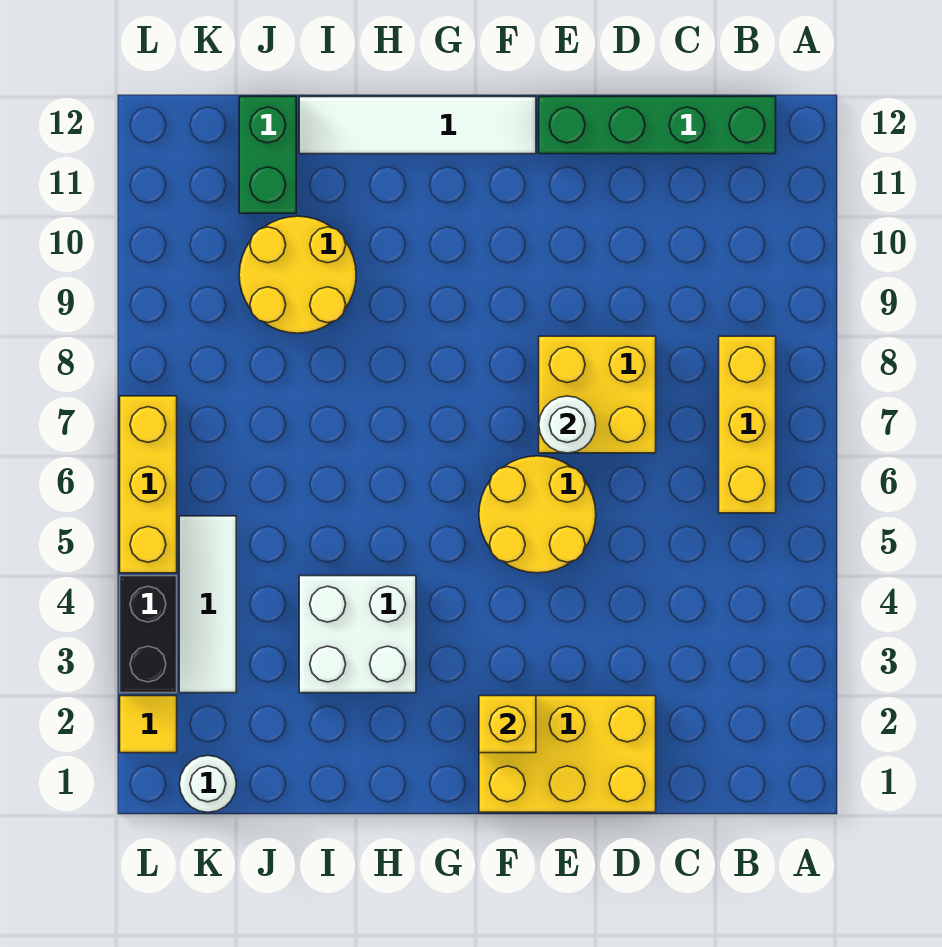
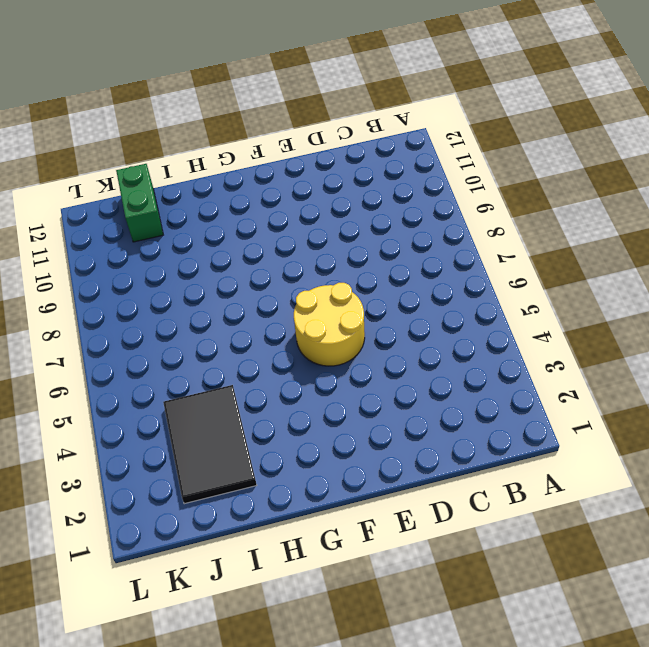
black 2x3 tile [163,385,257,504] -> white 2x2 brick [299,576,416,693]
none -> yellow 1x3 brick [719,336,776,513]
none -> green 1x4 brick [539,97,776,154]
none -> yellow 2x3 brick [479,696,656,812]

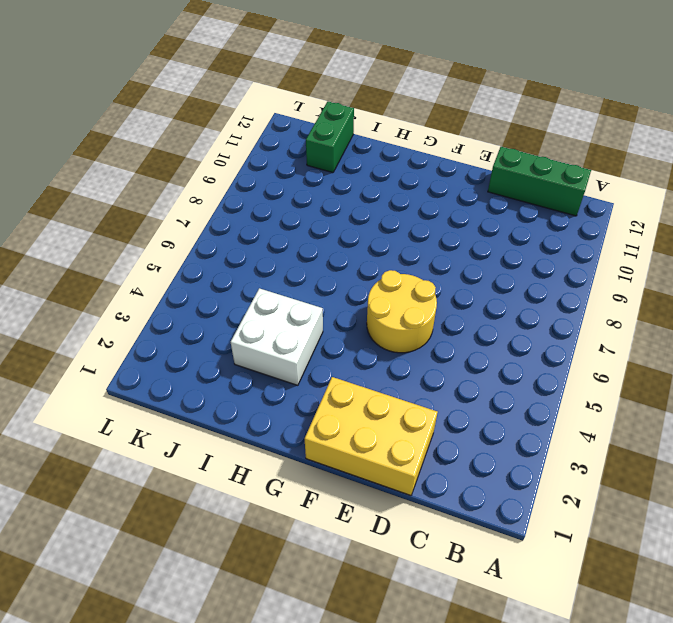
green 1x3 brick [488,147,591,216] -> green 1x4 brick [539,97,776,154]
none -> yellow 1x3 brick [719,336,776,513]
none -> yellow 2x2 brick [539,336,656,453]
none -> white 1x4 tile [299,97,536,154]

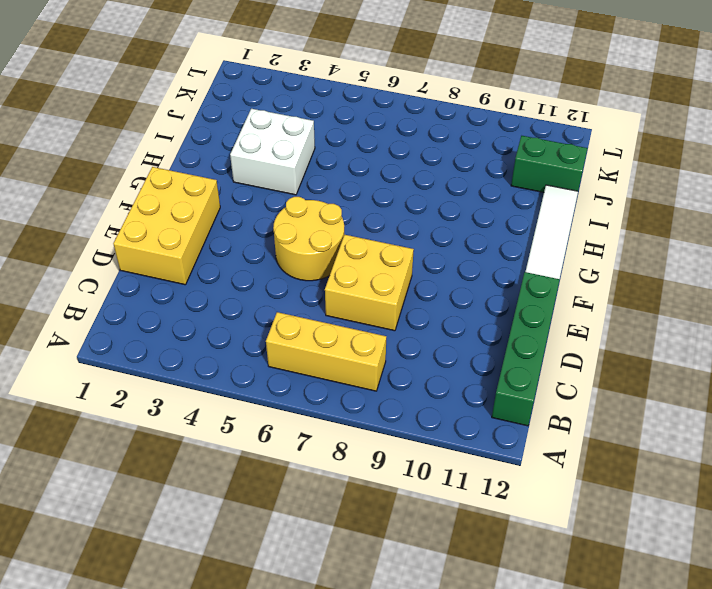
none -> yellow 2x2 round brick [239,216,356,333]
none -> white 1x1 round brick [179,756,236,812]
none -> white 1x3 tile [179,516,236,693]

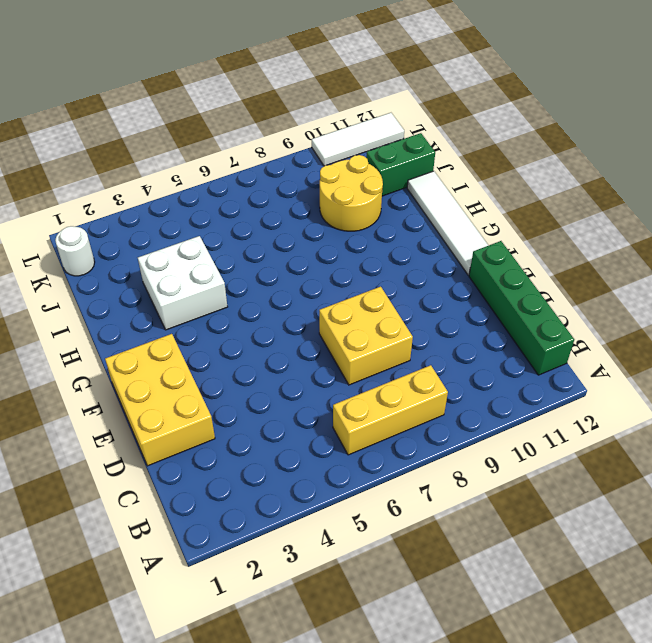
white 1x3 tile [312,113,404,166] -> white 1x3 tile moved to [179,516,236,693]
none -> yellow 2x2 round brick [479,456,596,573]
none -> yellow 1x1 tile [120,696,177,753]
none -> black 1x2 brick [120,576,177,693]

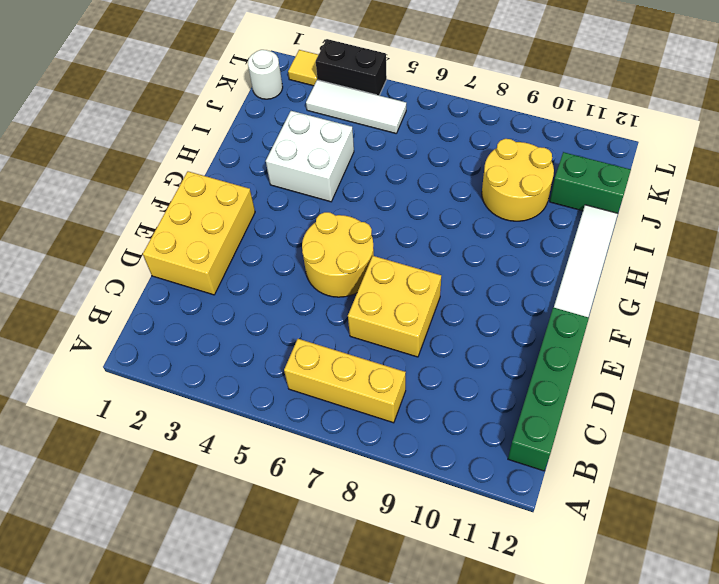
none -> yellow 1x3 brick [120,396,177,573]
none -> white 1x1 round brick [539,396,596,453]
none -> yellow 1x1 brick [479,696,536,753]

